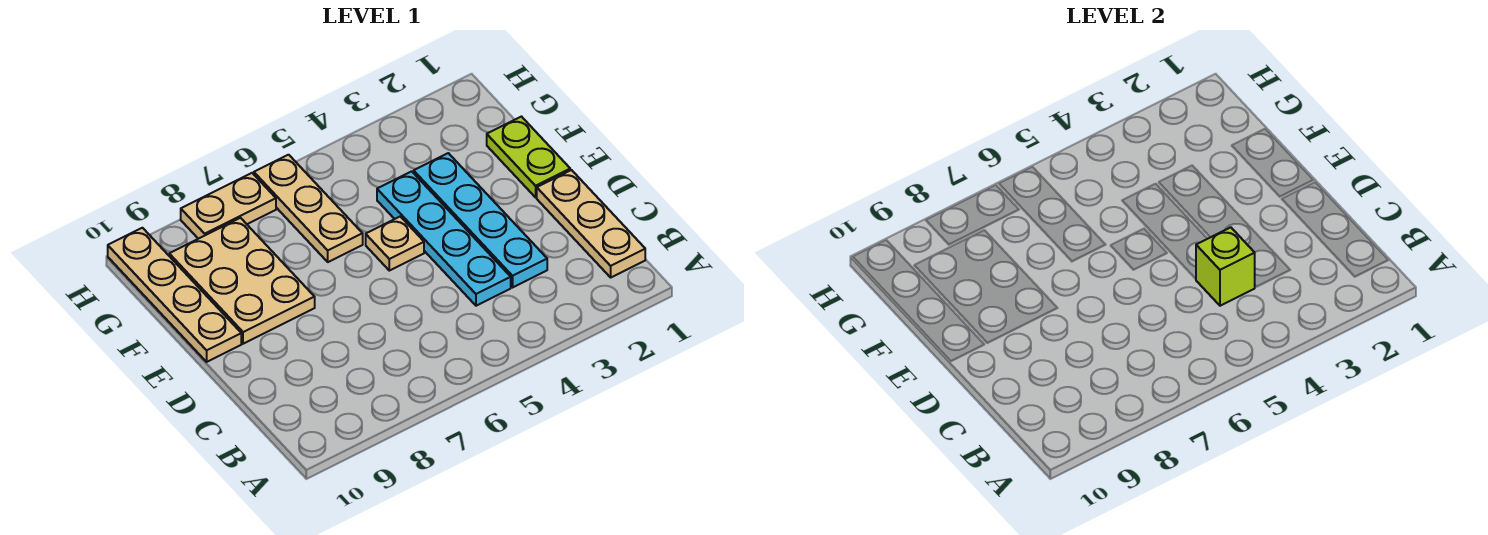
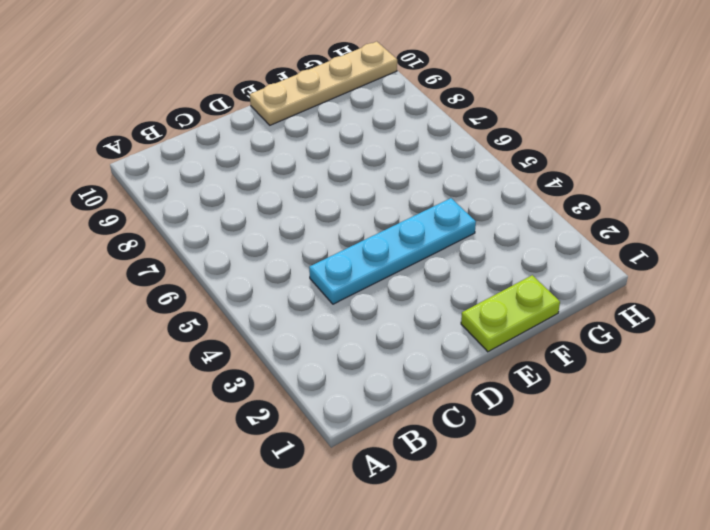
none -> tan 1x3 plate [537,170,645,277]
none -> cyan 1x4 plate [414,153,547,287]

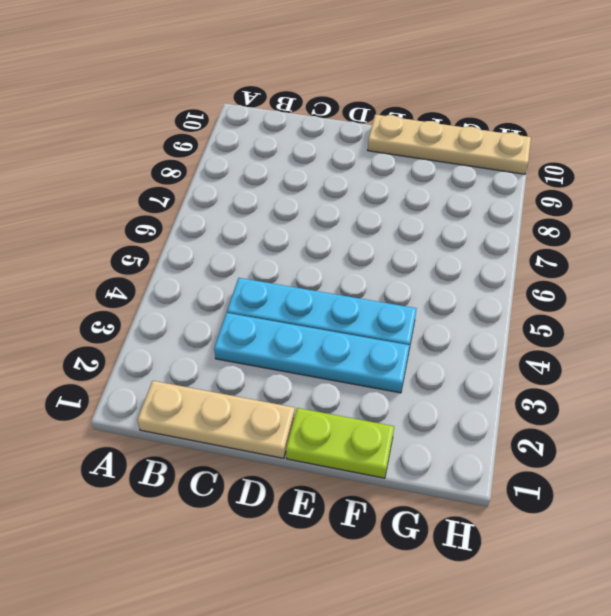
none -> tan 1x1 plate [366,216,424,271]
none -> tan 2x3 plate [169,218,315,344]

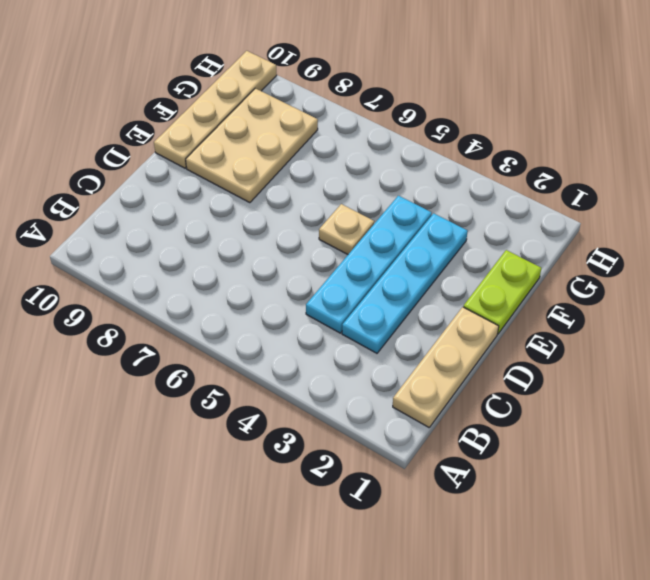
none -> tan 1x3 plate [254,155,363,262]
none -> tan 1x2 plate [181,173,276,239]

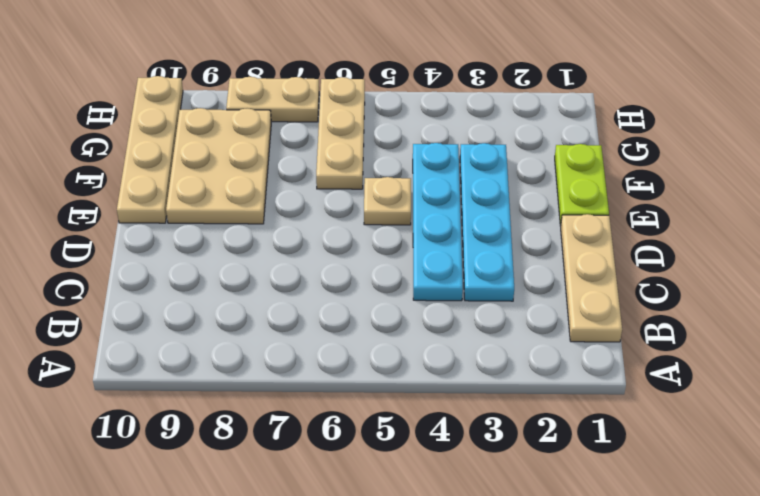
none -> lime 1x1 brick [1196,227,1255,306]

